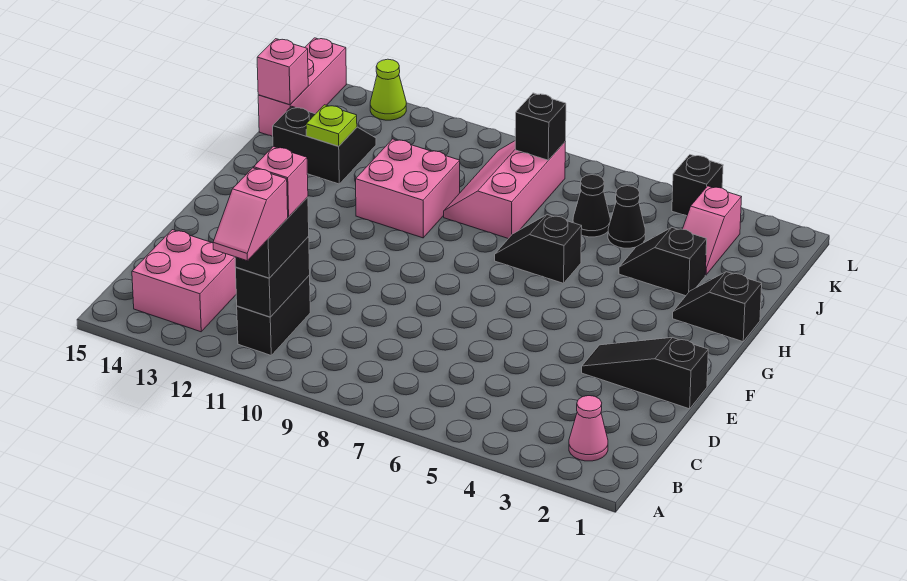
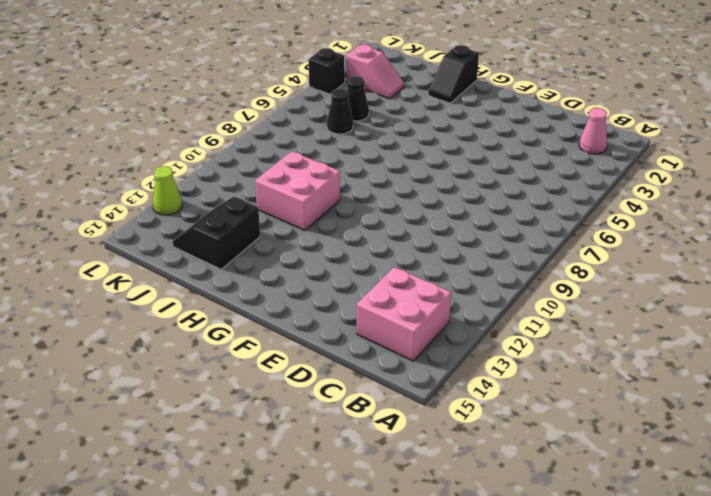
none -> black 1x2 brick [237,275,310,355]
none -> black 1x3 slope [582,337,708,409]
none -> black 1x2 slope [495,215,582,283]

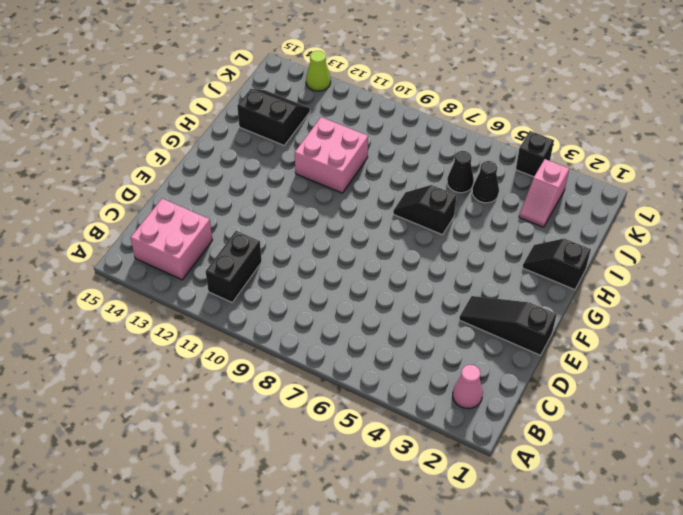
none -> black 1x2 slope [619,228,707,296]
none -> pink 2x3 slope [444,141,565,239]
none -> pink 1x3 brick [258,38,346,137]

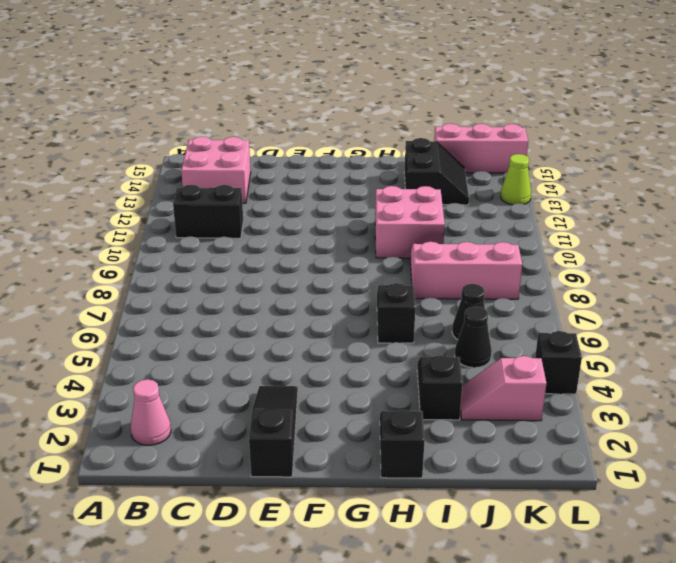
none -> black 1x2 brick [236,236,310,317]
none -> lime 1x1 plate [306,105,357,146]
none -> pink 1x1 brick [257,39,308,105]

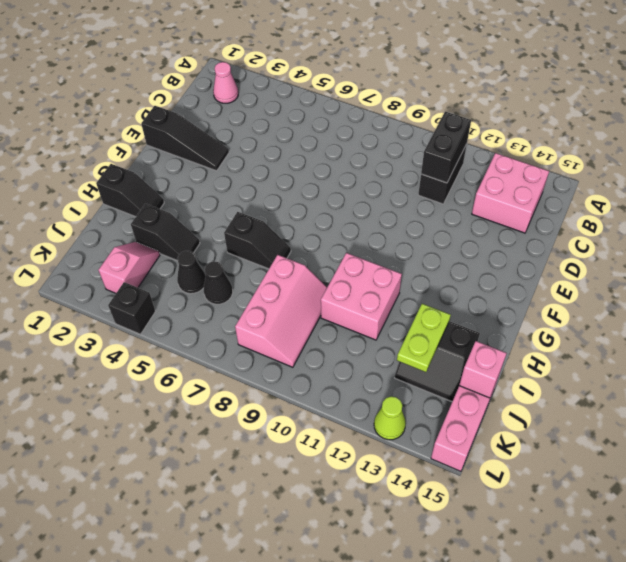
lime 1x2 plate [397,304,451,372] -> lime 1x1 plate [306,105,357,146]
none -> black 1x1 brick [515,93,566,160]
none -> black 1x2 brick [235,197,309,278]
none -> pink 1x2 slope [213,168,288,261]

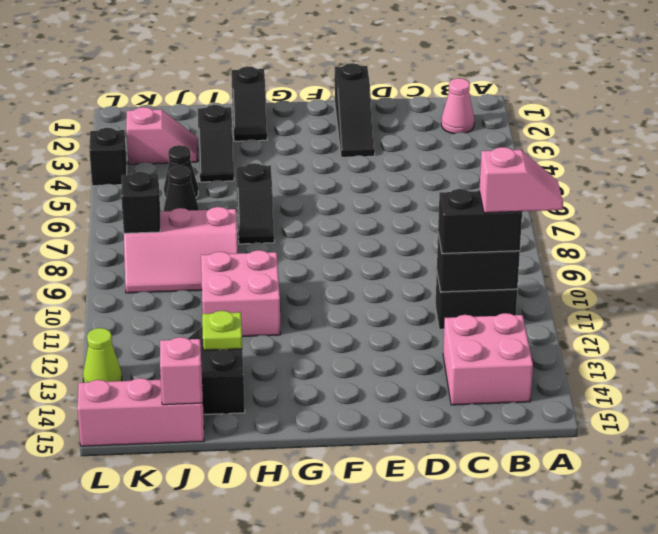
none -> pink 1x1 brick [254,147,308,217]

